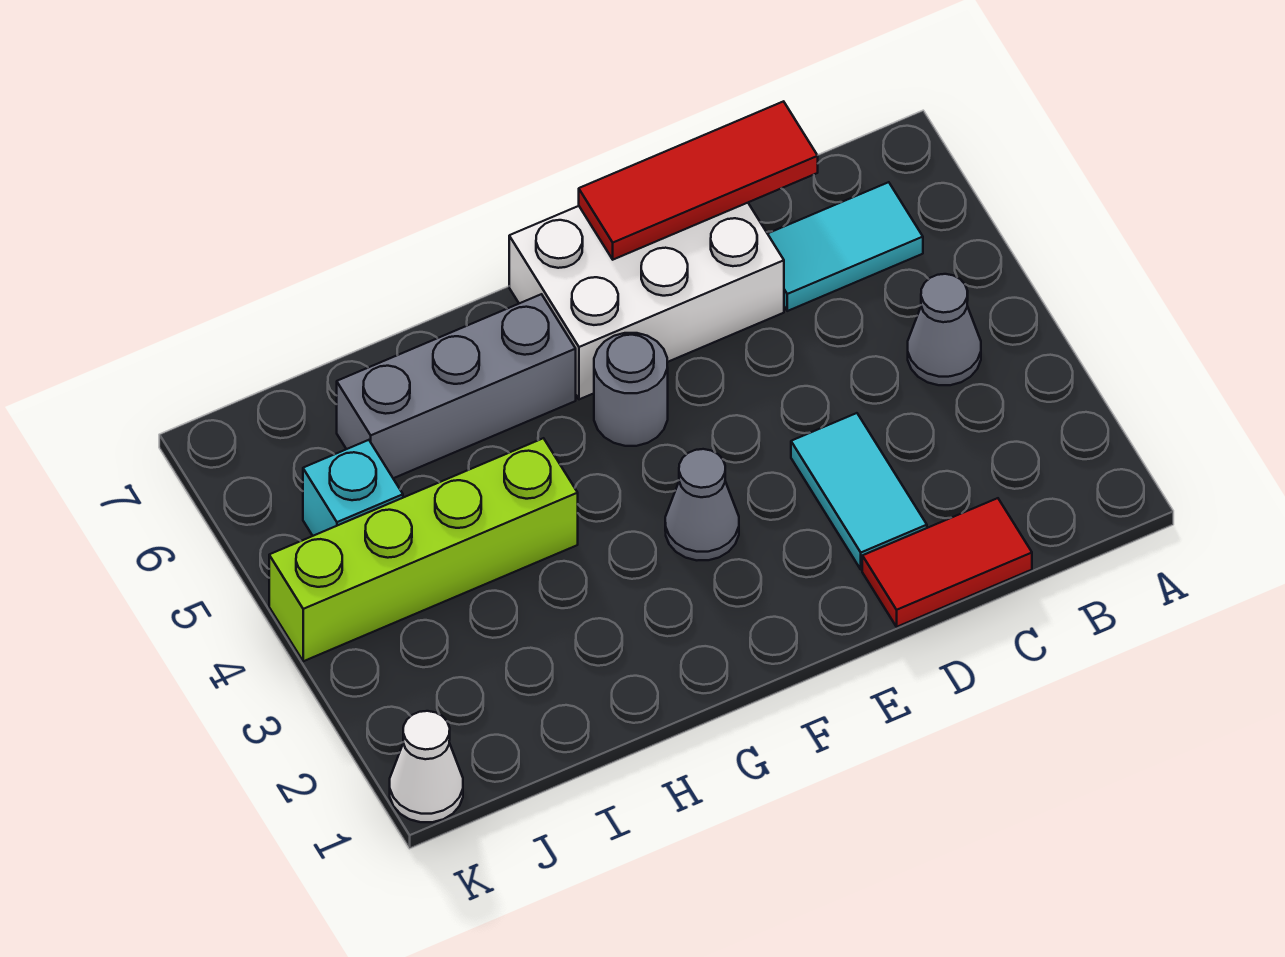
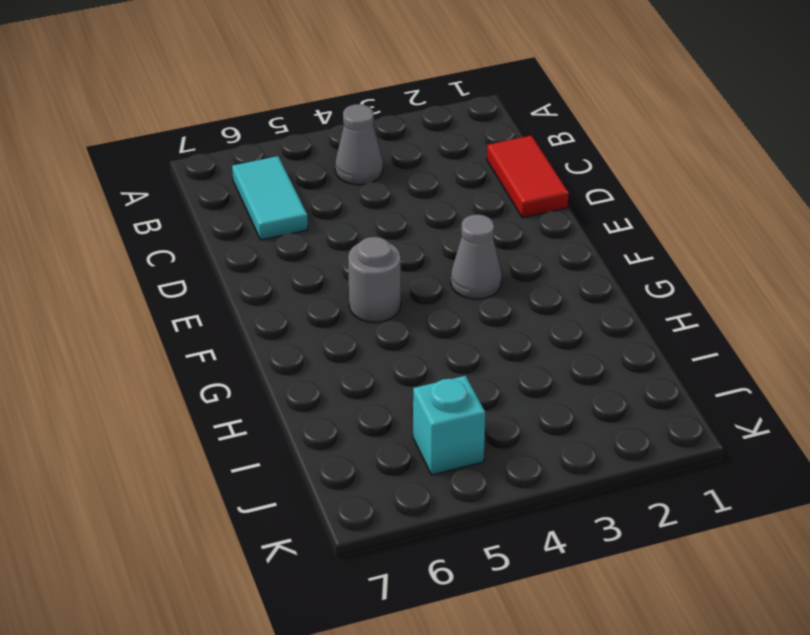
none -> cyan 1x2 tile [791,413,927,570]
none -> white 2x3 brick [509,203,784,399]
none -> grey 1x3 brick [337,294,576,478]

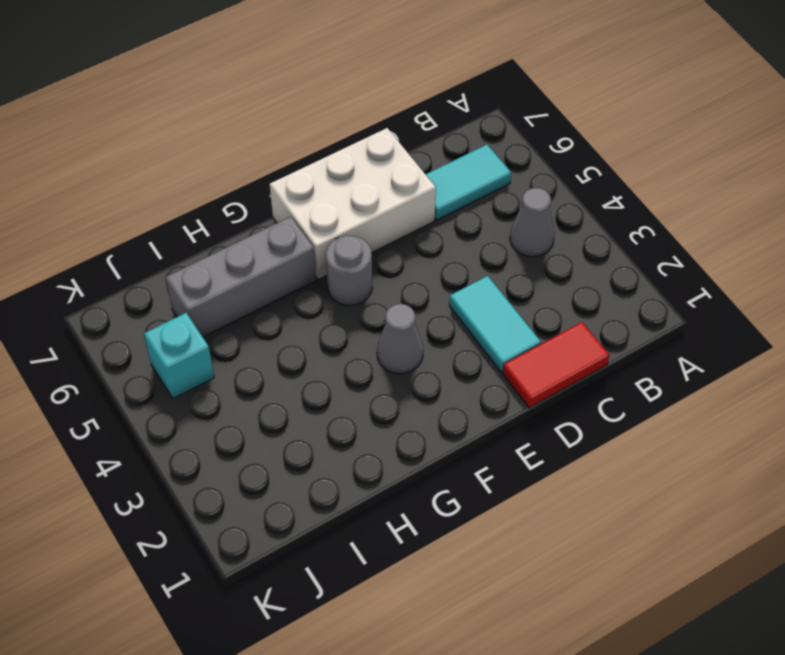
none -> lime 1x4 brick [269,438,578,661]
none -> white 1x1 cone [390,711,463,822]
none -> red 1x3 tile [579,101,818,260]

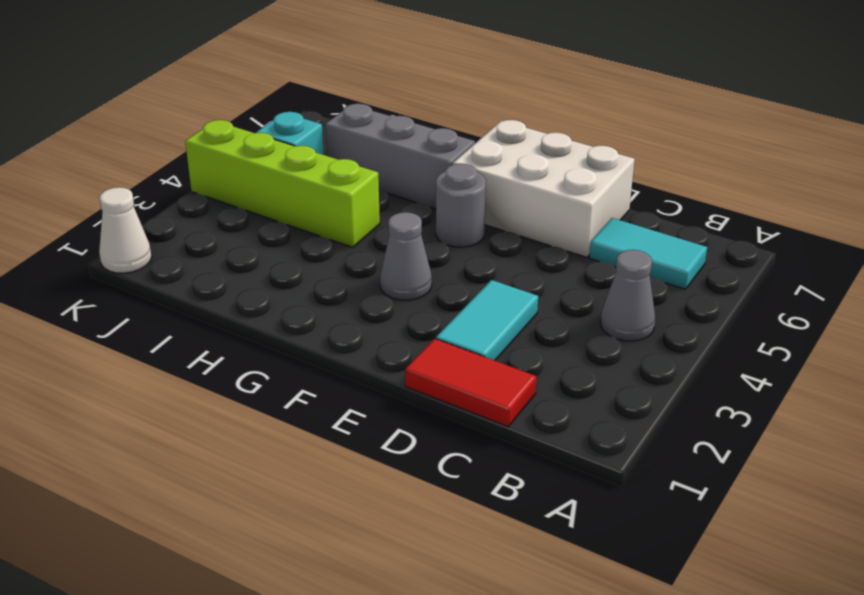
none -> red 1x3 tile [579,101,818,260]

